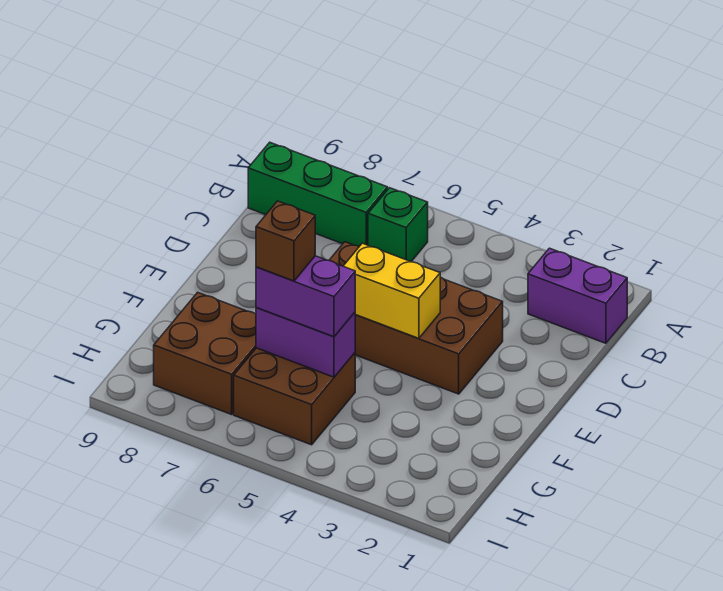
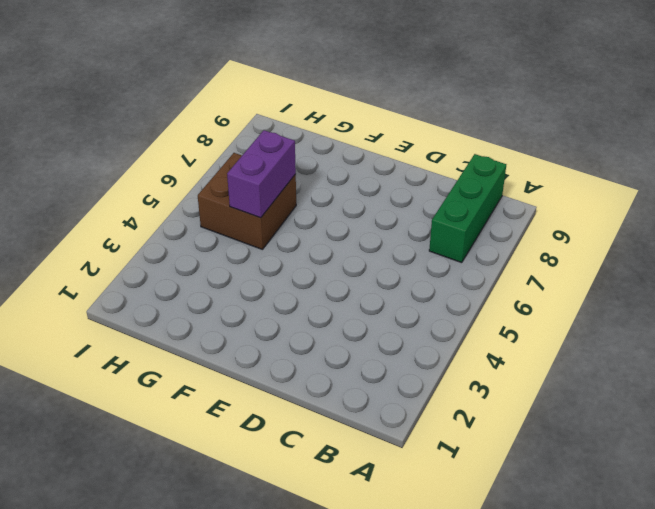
none -> purple 1x2 brick [528,248,627,343]
none -> green 1x1 brick [368,188,428,261]

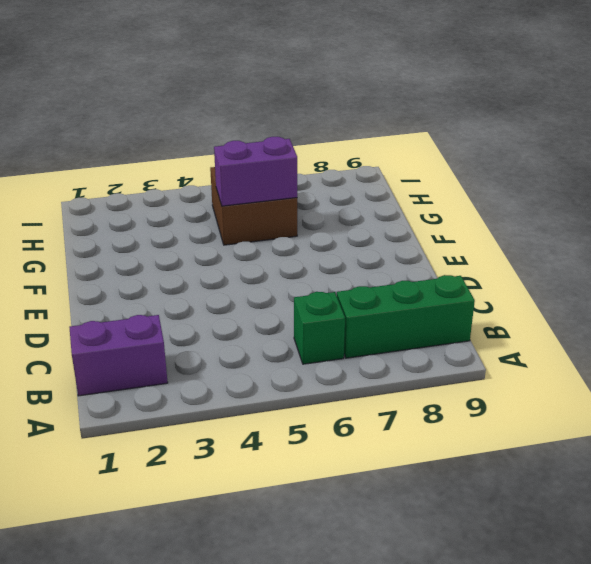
none -> brown 2x4 brick [329,242,503,394]
none -> brown 2x2 brick [154,292,256,414]

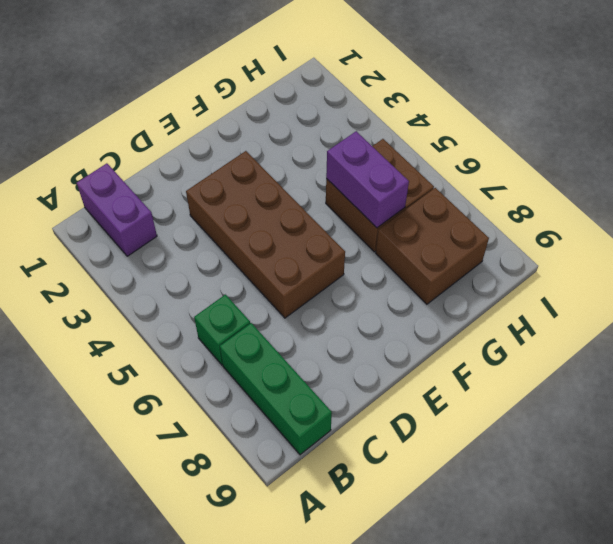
none -> yellow 1x2 brick [343,243,440,339]
none -> purple 1x2 brick [256,256,355,337]

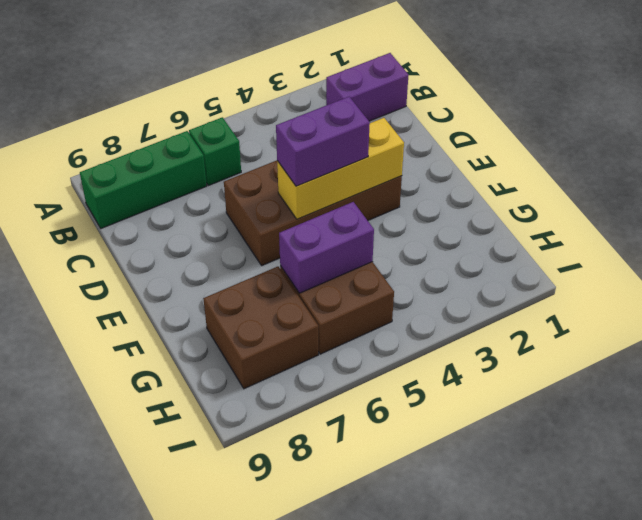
yellow 1x3 brick [277,118,404,219] -> yellow 1x2 brick [343,243,440,339]
purple 1x2 brick [276,97,370,186] -> purple 1x2 brick moved to [256,256,355,337]
none -> brown 1x1 brick [256,201,315,281]

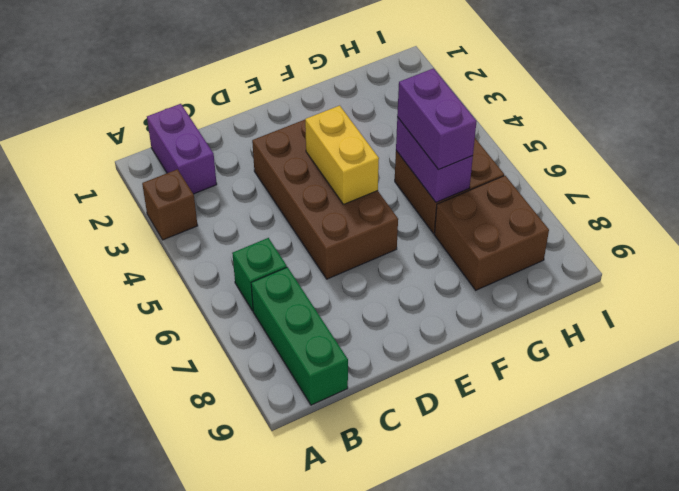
brown 1x1 brick [142,169,198,240] -> brown 1x1 brick moved to [256,201,315,281]

